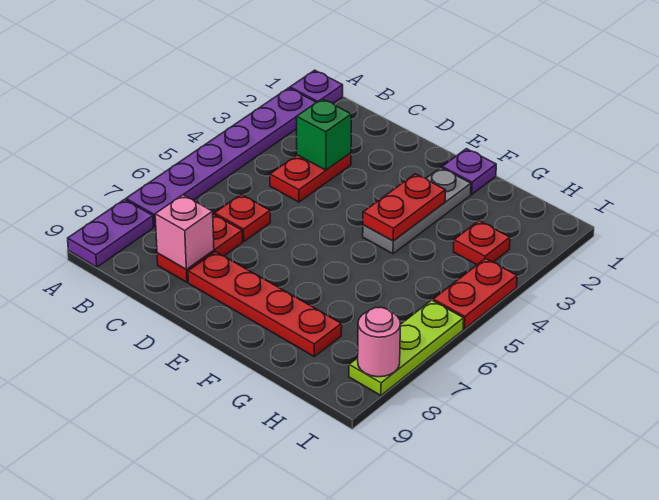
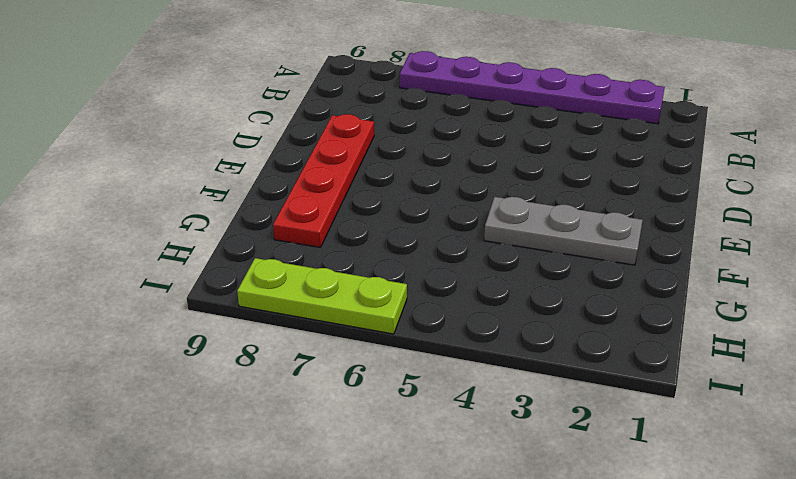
none -> purple 1x1 plate [290,70,343,103]
none -> purple 1x2 plate [68,199,154,267]
none -> red 1x2 plate [270,153,351,202]

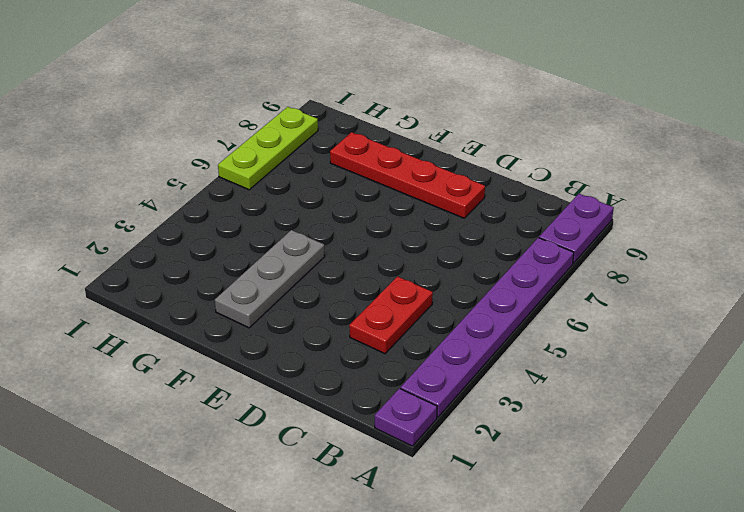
none -> red 1x1 plate [214,194,270,241]
none -> red 1x2 plate [157,214,243,282]
none -> purple 1x1 plate [442,149,496,194]

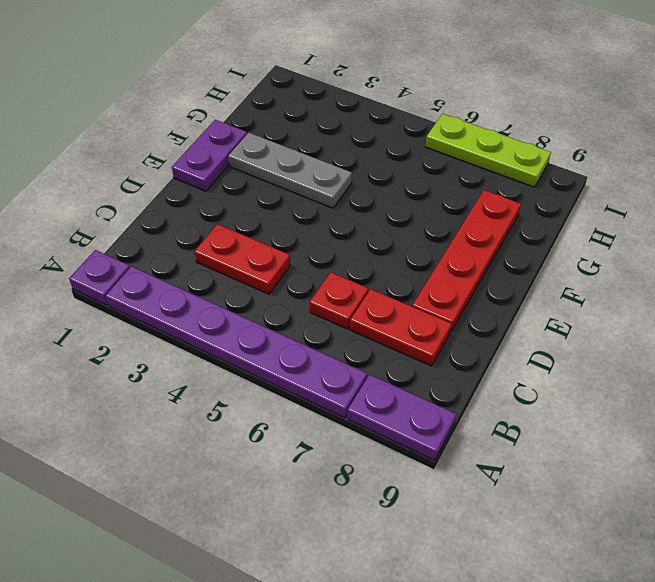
purple 1x2 plate [172,120,247,191] -> purple 1x1 plate [442,149,496,194]
none -> red 1x1 plate [454,221,510,265]
none -> red 1x2 plate [433,258,517,329]
none -> green 1x1 brick [296,99,351,170]

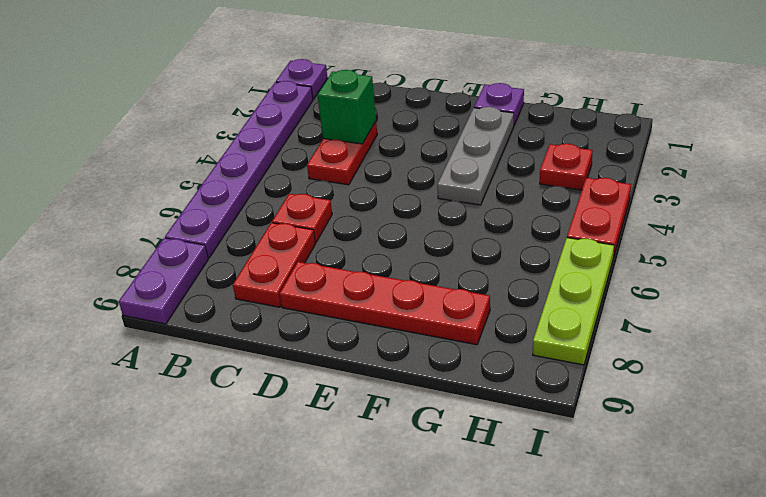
none -> pink 1x1 brick [155,195,214,269]
none -> red 1x2 plate [363,174,446,241]
none -> pink 1x1 round brick [358,307,400,377]

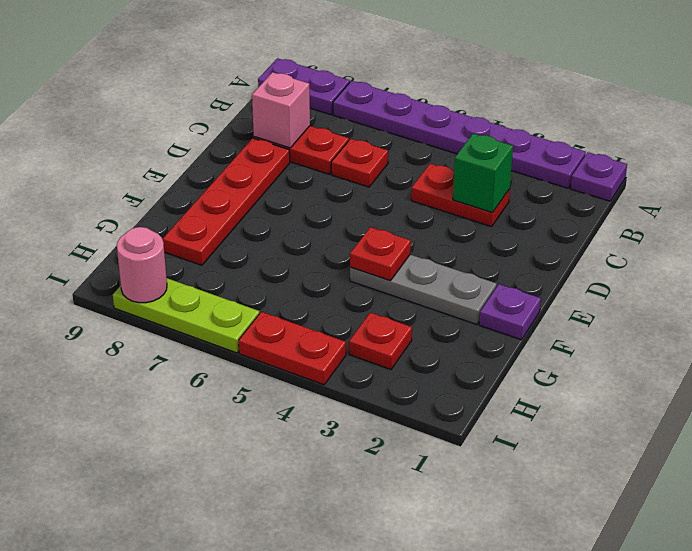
red 1x1 plate [350,227,411,281] -> red 1x2 plate [363,174,446,241]

